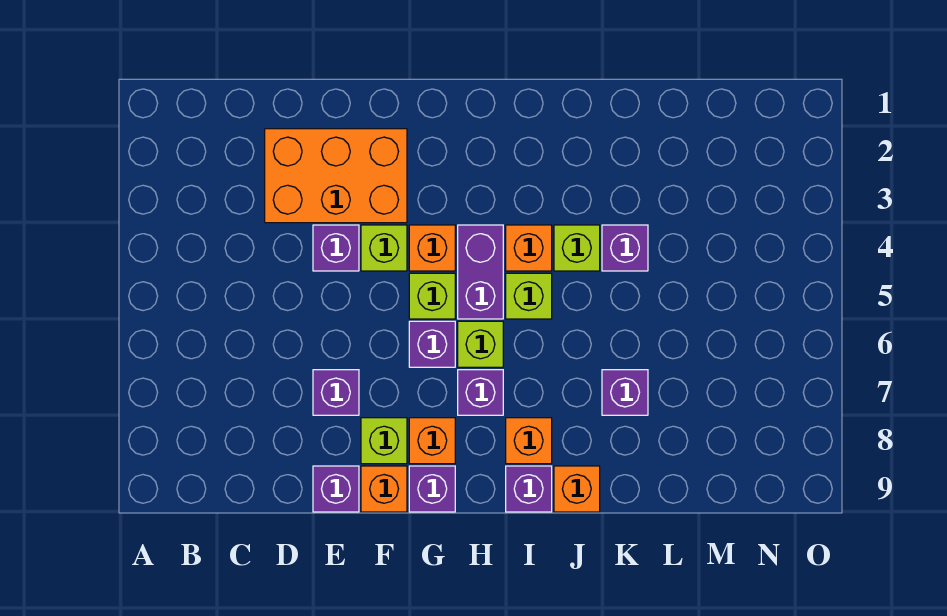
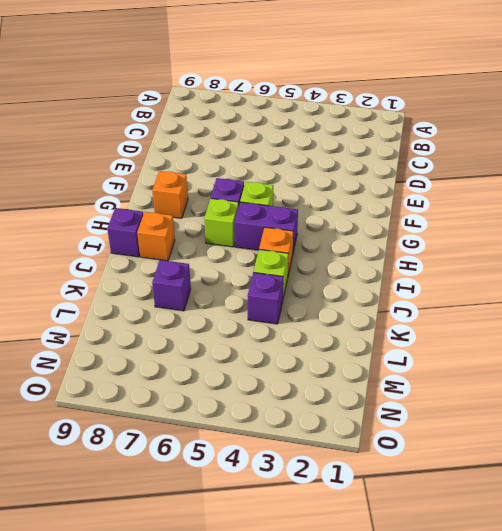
none -> orange 2x3 brick [265,129,407,223]
none -> purple 1x1 brick [313,225,359,271]
none -> purple 1x1 brick [313,370,359,415]

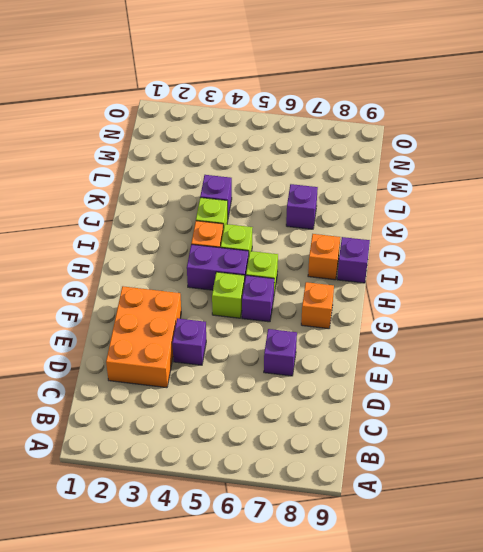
none -> purple 1x1 brick [313,466,359,512]
none -> lime 1x1 brick [361,225,407,271]
none -> lime 1x1 brick [361,418,407,464]

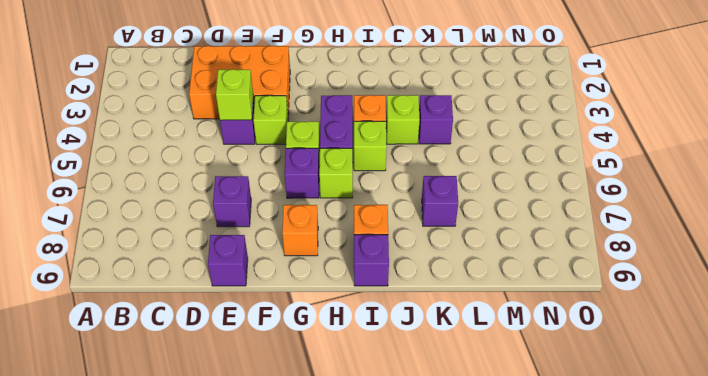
lime 1x1 brick [216,70,253,120] -> lime 1x1 brick moved to [361,418,407,464]
none -> orange 1x1 brick [361,466,407,512]
none -> orange 1x1 brick [409,225,455,271]
none -> purple 1x1 brick [409,466,455,512]

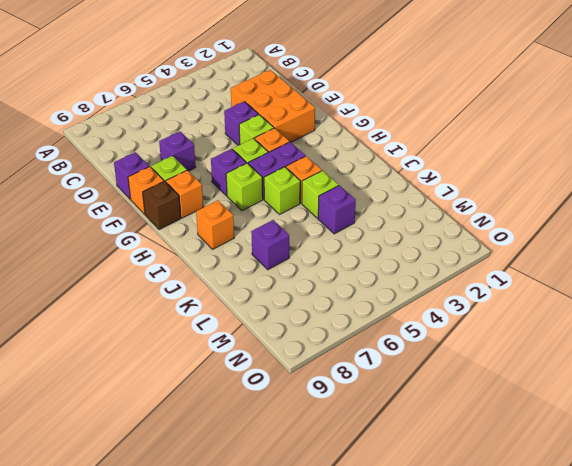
brown 1x1 brick [143,181,181,230] -> purple 1x1 brick [409,466,455,512]
none -> purple 1x1 brick [458,370,503,415]
none -> purple 1x1 brick [506,466,552,512]
none -> orange 1x1 brick [554,466,600,512]

